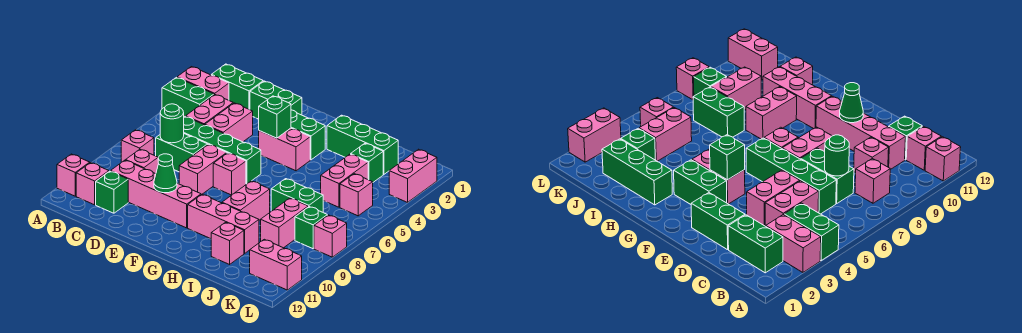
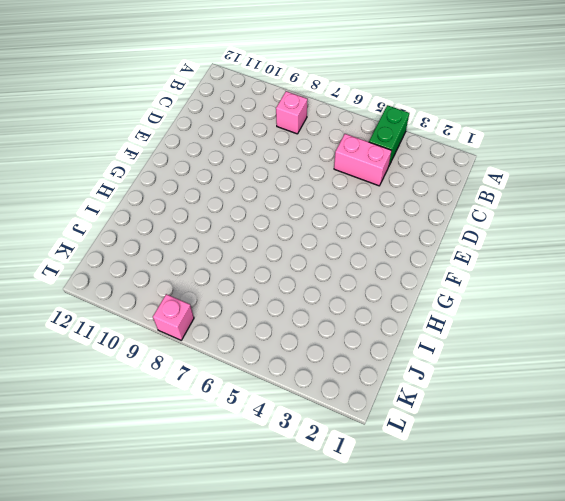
none -> pink 1x2 brick [177,67,229,100]
none -> pink 1x1 brick [57,154,90,196]
none -> green 1x2 brick [212,64,263,110]
none -> pink 1x1 brick [76,163,109,205]

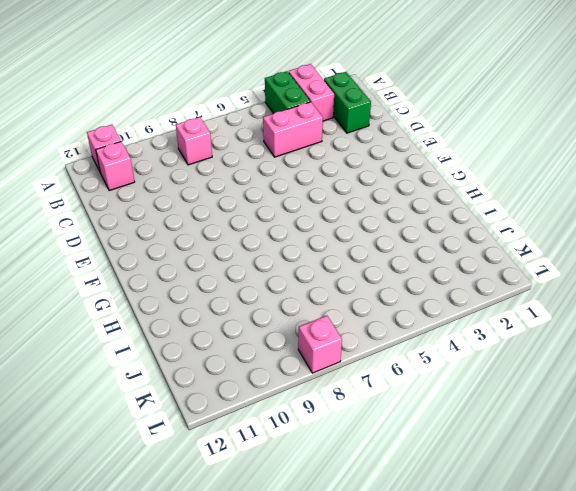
none -> green 1x4 brick [184,116,261,184]
none -> green 1x2 brick [156,134,208,172]
none -> pink 1x1 brick [126,149,158,174]
none -> pink 1x4 brick [111,160,201,228]

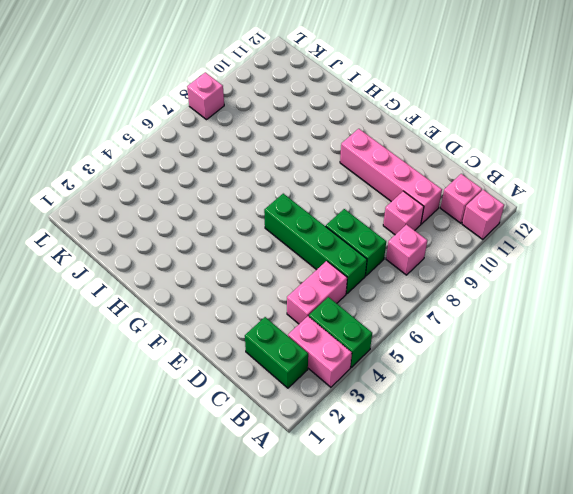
none -> green 1x1 brick [96,171,128,213]
none -> green 1x2 brick [250,81,302,119]
none -> pink 1x2 brick [205,103,253,142]
none -> pink 1x2 brick [179,144,227,195]

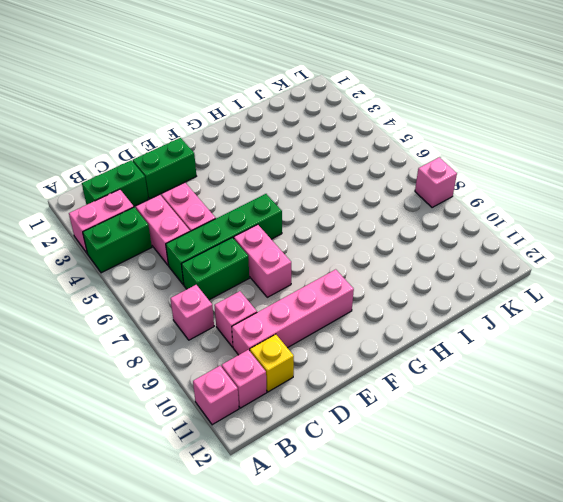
yellow 1x1 brick [250,334,294,392] -> green 1x1 brick [96,171,128,213]
none -> green 1x2 brick [291,110,325,160]
none -> pink 1x2 brick [259,128,310,171]
none -> pink 1x1 brick [213,153,246,195]
none -> pink 1x3 brick [188,194,259,254]

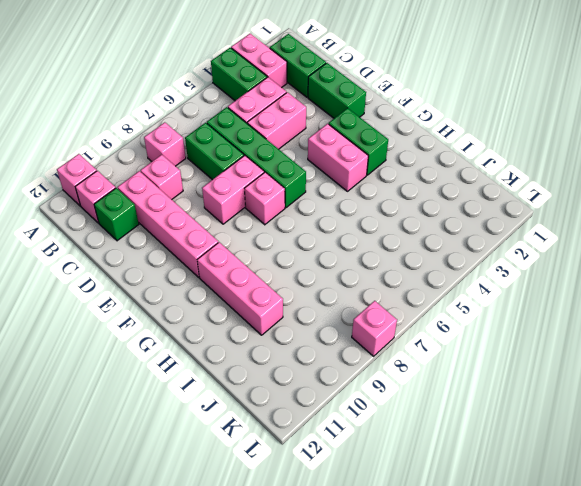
none -> green 1x3 brick [327,115,398,174]
none -> pink 1x2 brick [222,181,270,220]
none -> green 1x2 brick [271,179,323,212]
none -> pink 1x1 brick [211,222,244,264]

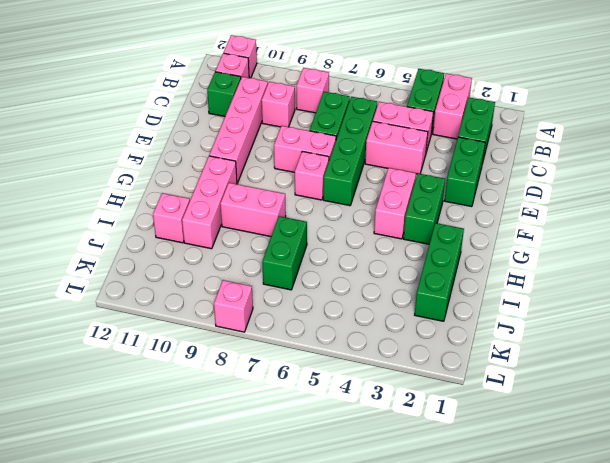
none -> green 1x1 brick [351,143,383,182]
none -> pink 1x2 brick [321,154,368,207]
none -> pink 1x2 brick [261,198,308,248]
none -> pink 1x1 brick [340,174,373,216]

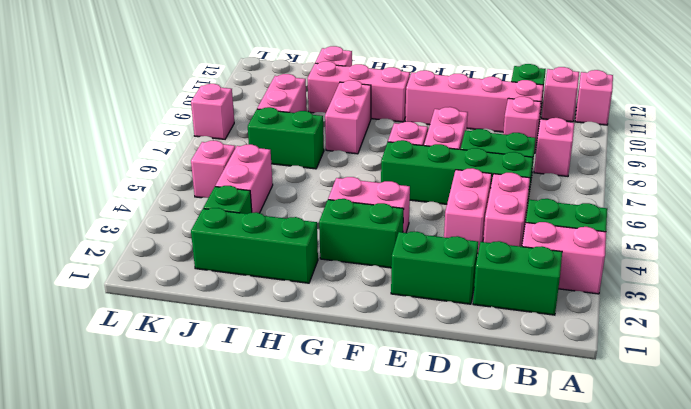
none -> green 1x1 brick [295,207,327,249]
none -> pink 1x2 brick [250,239,302,290]
none -> pink 1x2 brick [389,149,437,202]
none -> green 1x1 round brick [160,104,184,143]

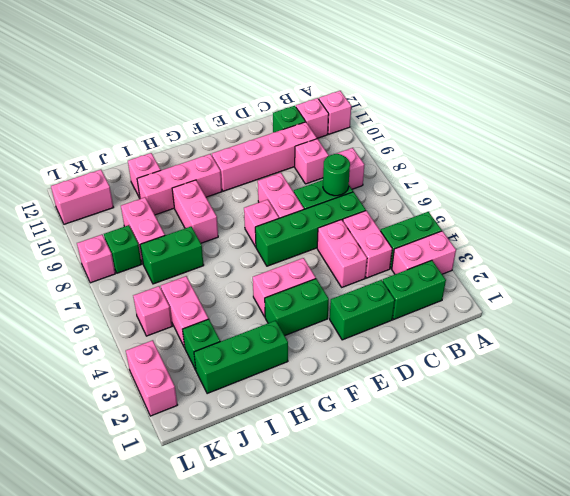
none -> green 1x1 cone [154,154,177,193]
none -> green 1x1 brick [259,96,291,138]

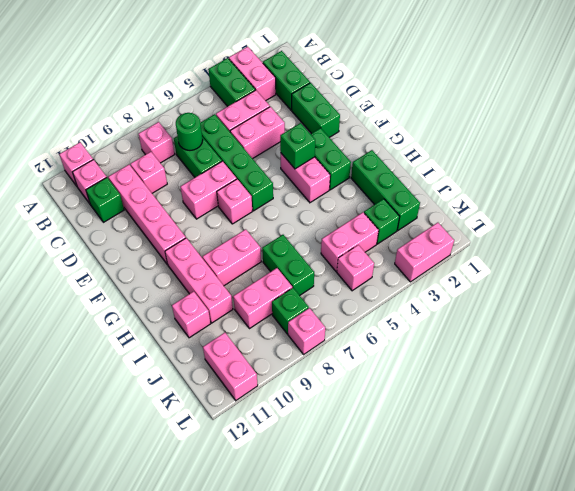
none -> green 1x1 cone [154,154,177,193]

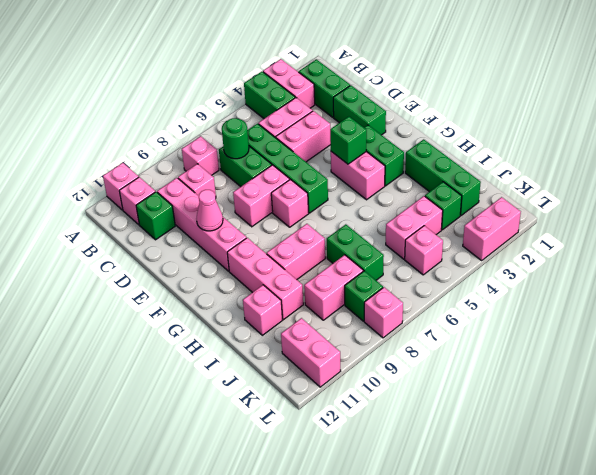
pink 1x1 cone [196,190,223,231] -> green 1x1 cone [154,154,177,193]

